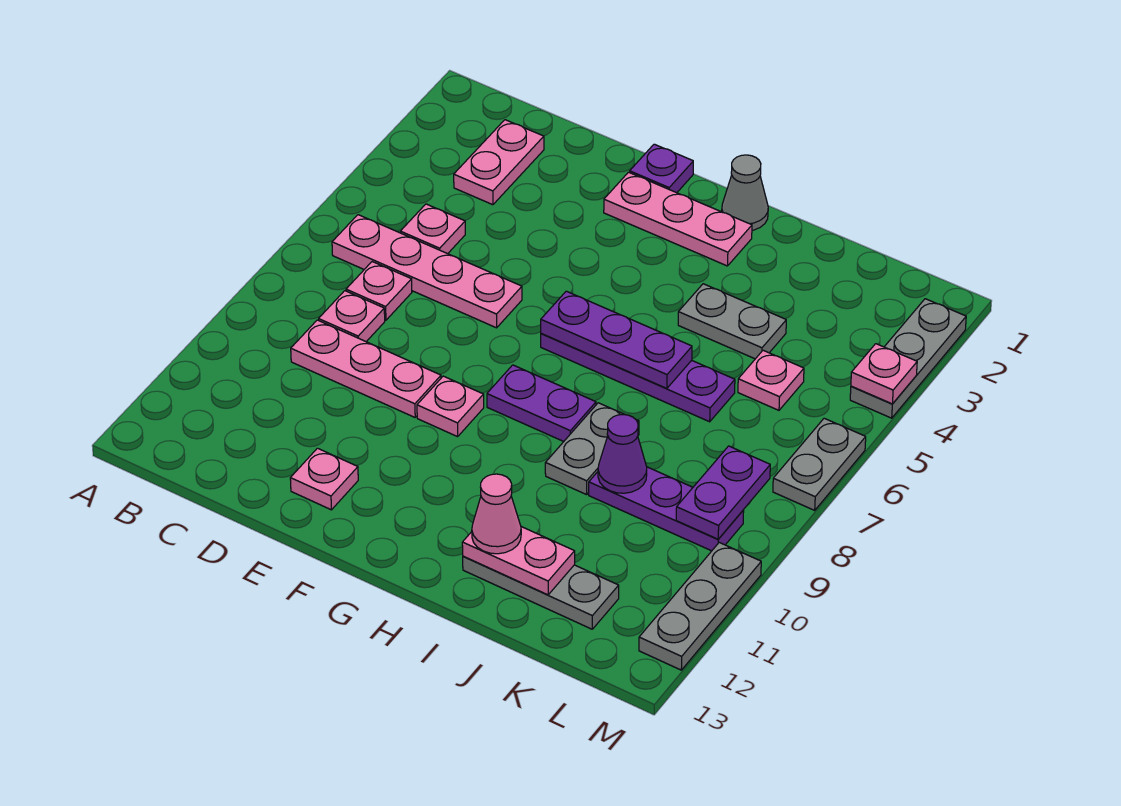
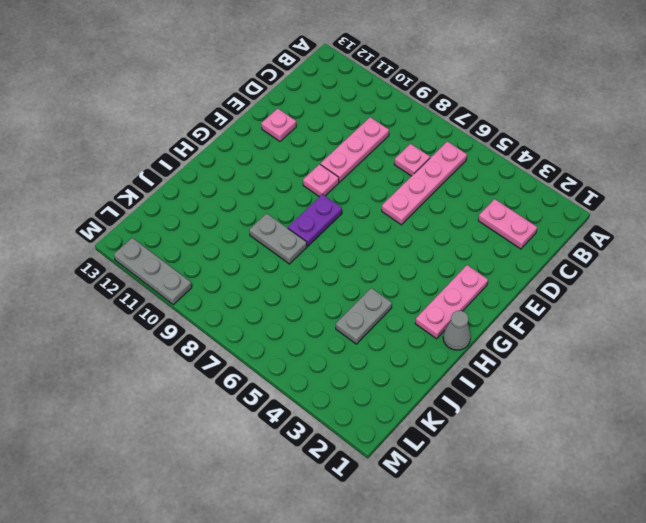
none -> pink 1x1 plate [400,204,465,254]
none -> pink 1x1 plate [319,291,385,342]
none -> purple 1x1 plate [630,144,693,193]

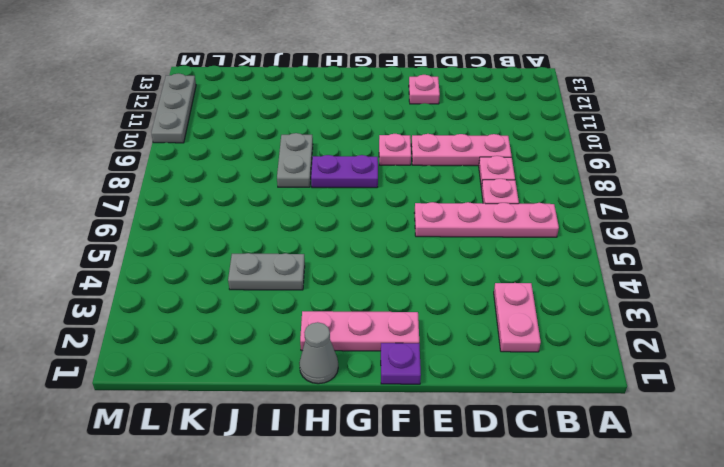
none -> pink 1x1 plate [400,204,465,254]
none -> purple 1x4 plate [541,333,735,422]
none -> grey 1x3 plate [463,556,619,629]

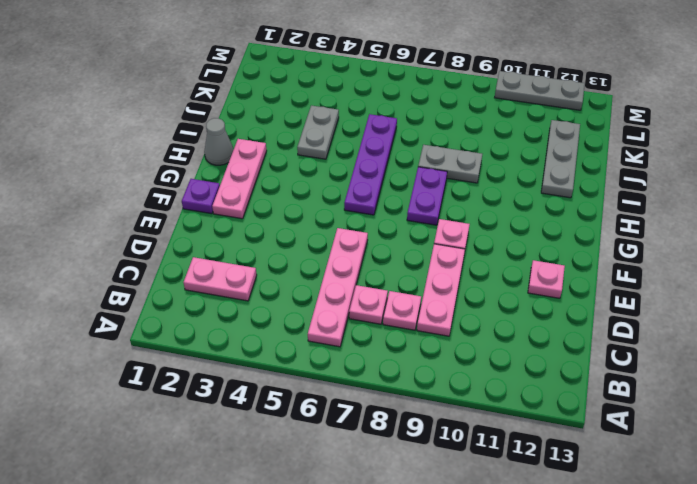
none -> pink 1x1 plate [400,204,465,254]
none -> purple 1x3 plate [589,467,744,551]
none -> pink 1x1 plate [738,350,804,410]

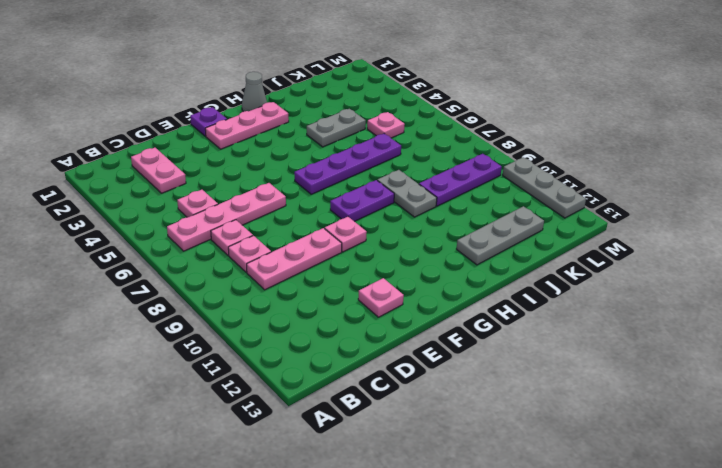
none -> grey 1x3 plate [850,299,966,418]
none -> grey 1x2 plate [773,418,866,510]
none -> purple 1x3 plate [541,291,692,388]

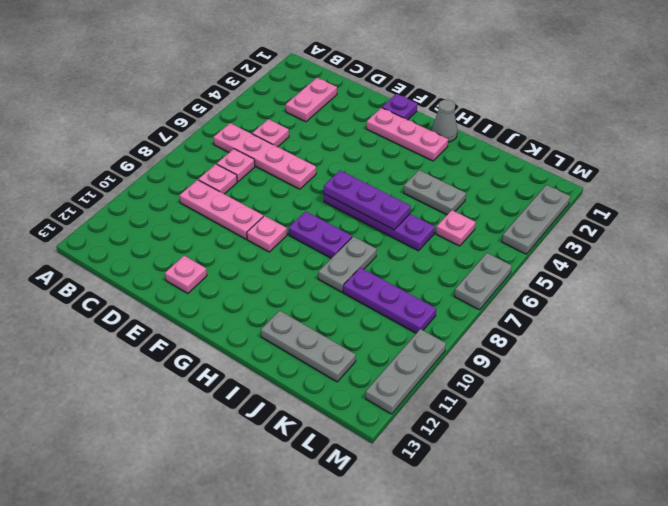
none -> pink 1x2 plate [462,527,575,595]
none -> purple 1x1 cone [598,415,647,493]
none -> purple 1x2 plate [676,446,770,539]

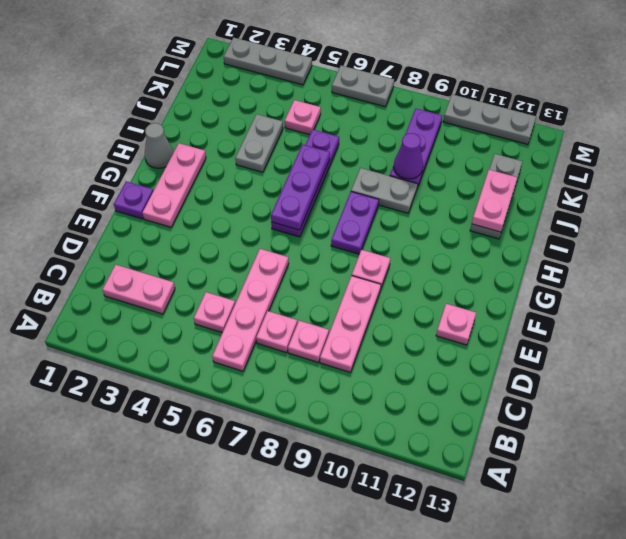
none -> purple 1x2 plate [676,446,770,539]
none -> pink 1x1 plate [851,344,917,404]
none -> pink 1x1 cone [472,474,521,554]

